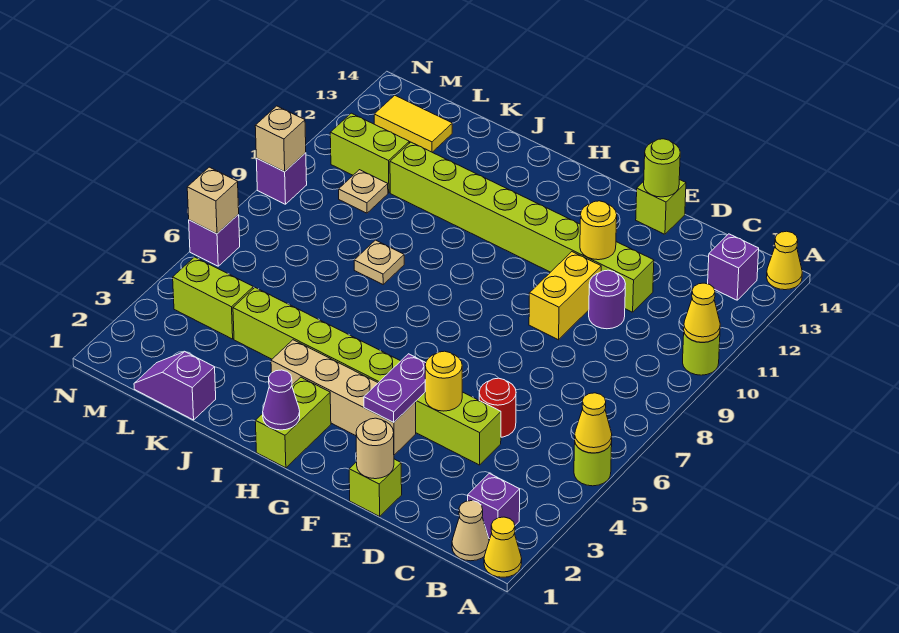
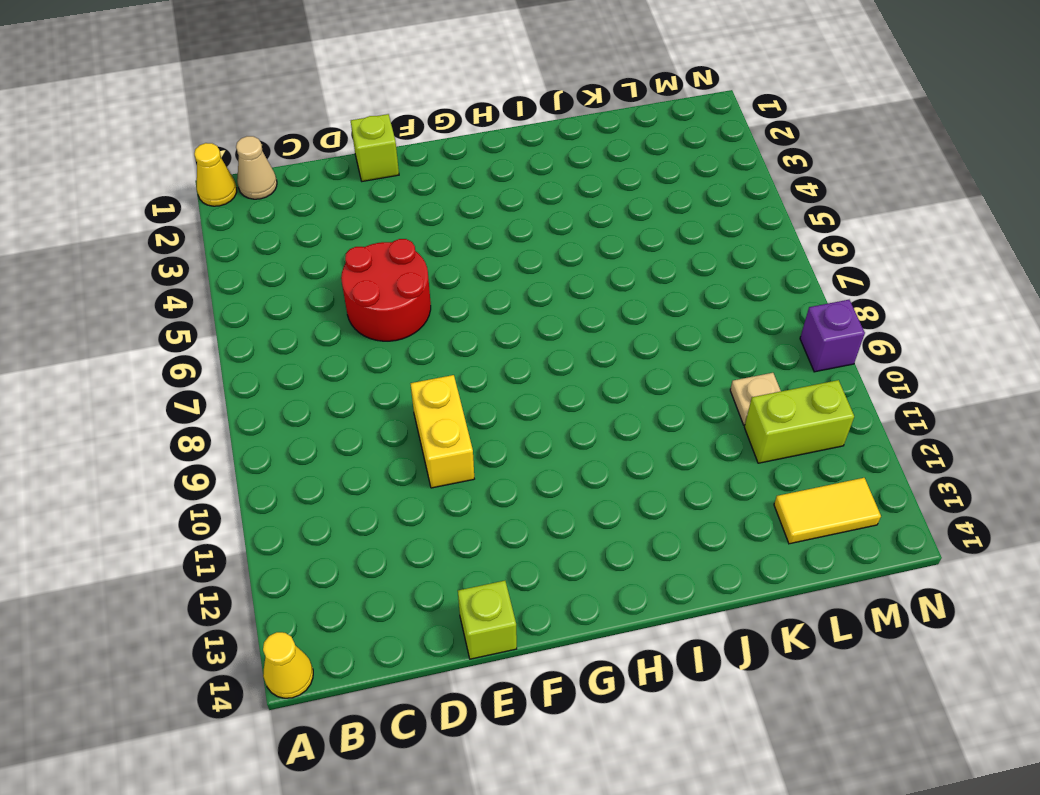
red 2x2 round brick [341,239,431,341] -> red 1x1 round brick [479,378,516,437]
none -> lime 1x1 round brick [574,441,612,486]
none -> lime 1x1 round brick [683,333,720,375]
none -> purple 1x1 brick [468,473,520,539]
none -> purple 1x1 brick [708,234,759,300]

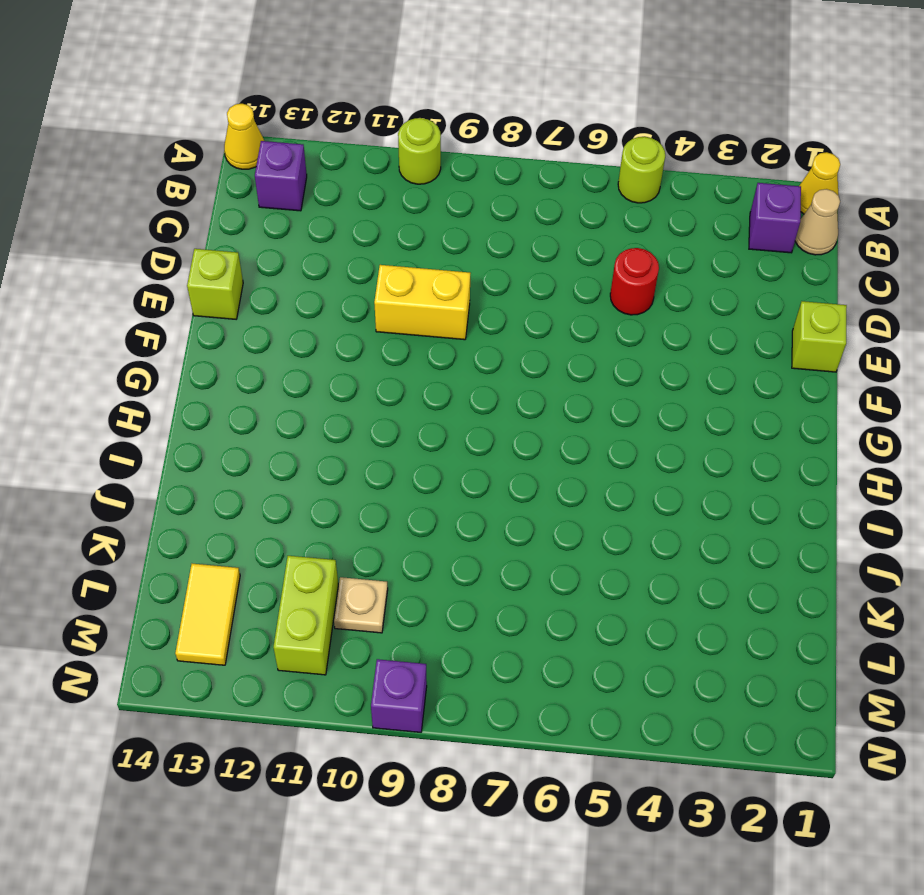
none -> lime 1x8 brick [233,288,501,465]
none -> purple 1x1 round brick [589,270,625,329]
none -> lime 1x8 brick [390,142,654,312]
none -> tan 1x4 brick [271,340,416,455]

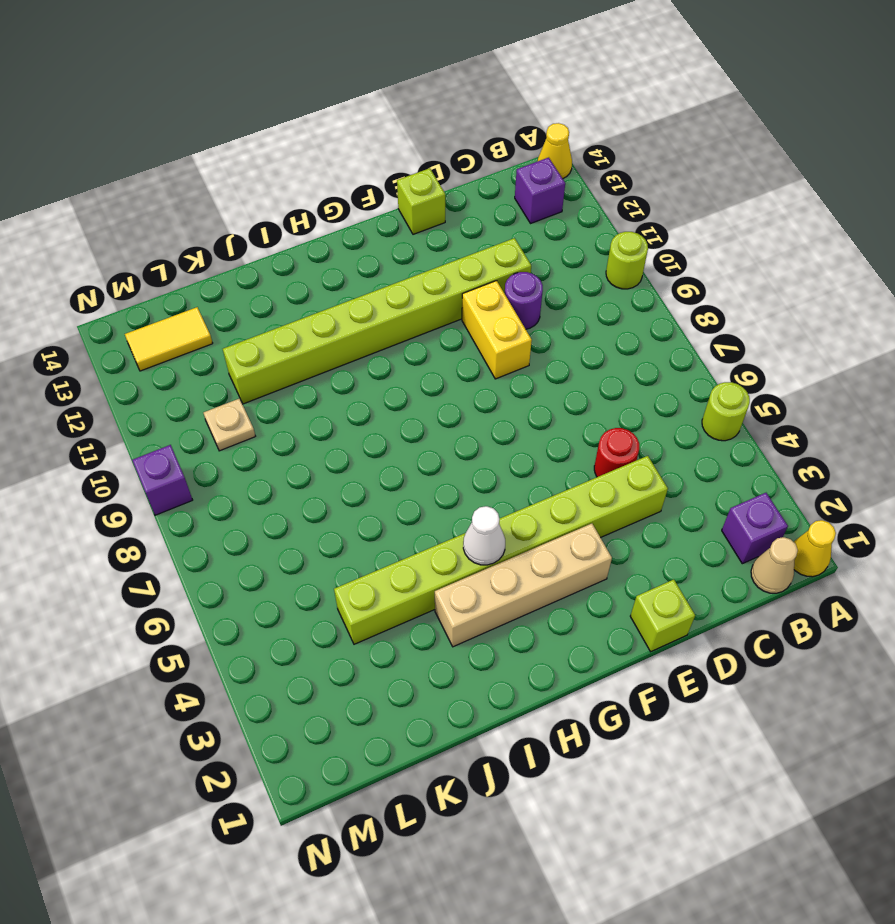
white 1x1 cone [463,506,505,565] -> none
none -> lime 1x2 brick [255,377,331,468]
none -> tan 1x1 plate [354,240,404,284]
none -> purple 1x2 slope [134,352,216,420]
none -> lime 1x2 brick [173,257,253,339]

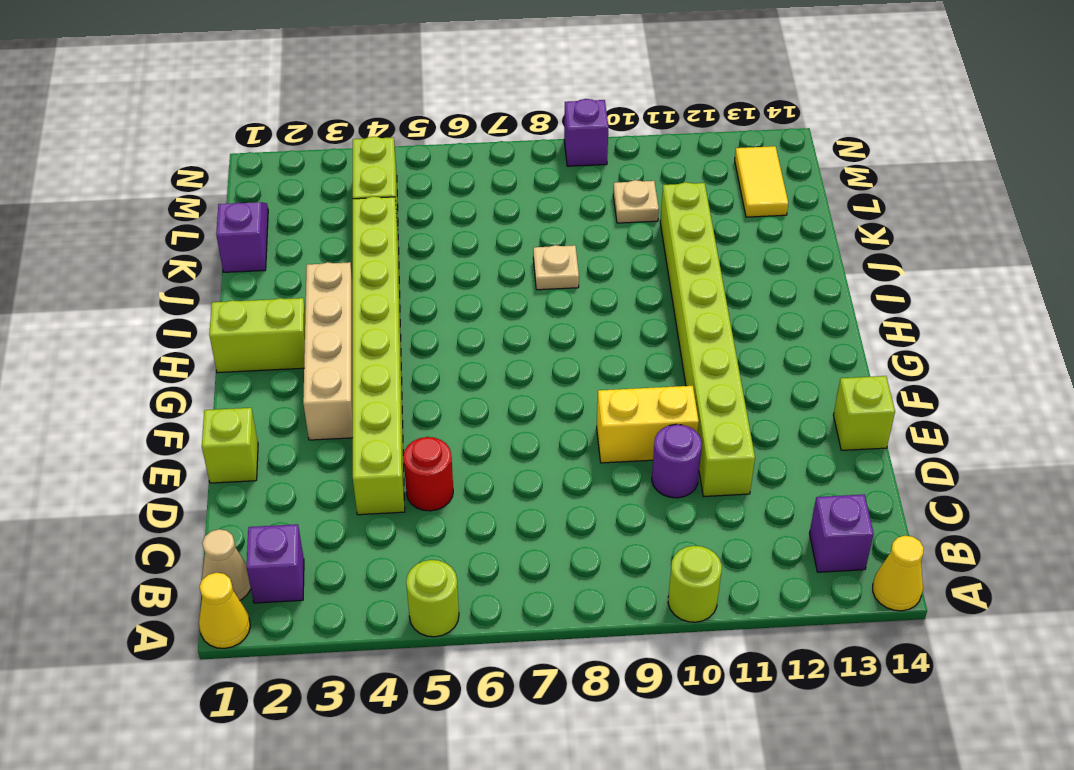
none -> lime 1x2 brick [330,113,409,193]
none -> purple 1x1 brick [189,214,240,266]
none -> yellow 1x1 cone [575,393,612,453]
none -> yellow 1x1 cone [684,283,720,342]

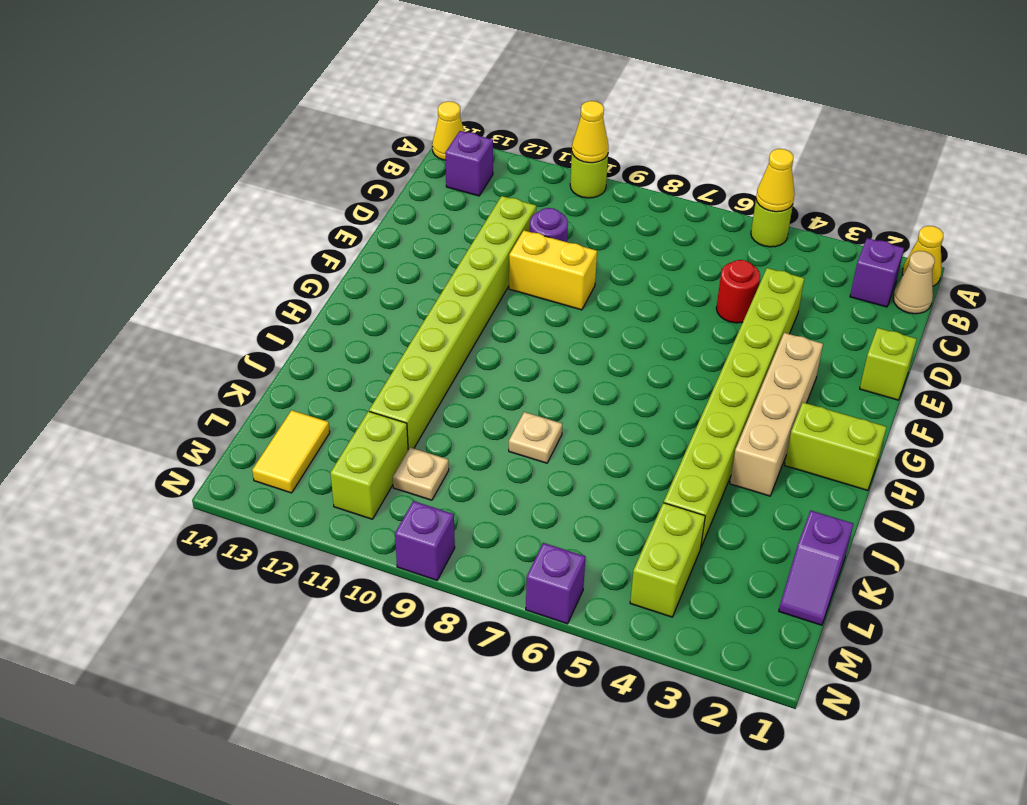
none -> lime 1x1 brick [636,179,686,234]
none -> tan 1x1 round brick [356,418,394,479]
none -> yellow 1x1 round brick [425,351,462,411]
none -> yellow 1x1 round brick [580,201,617,260]

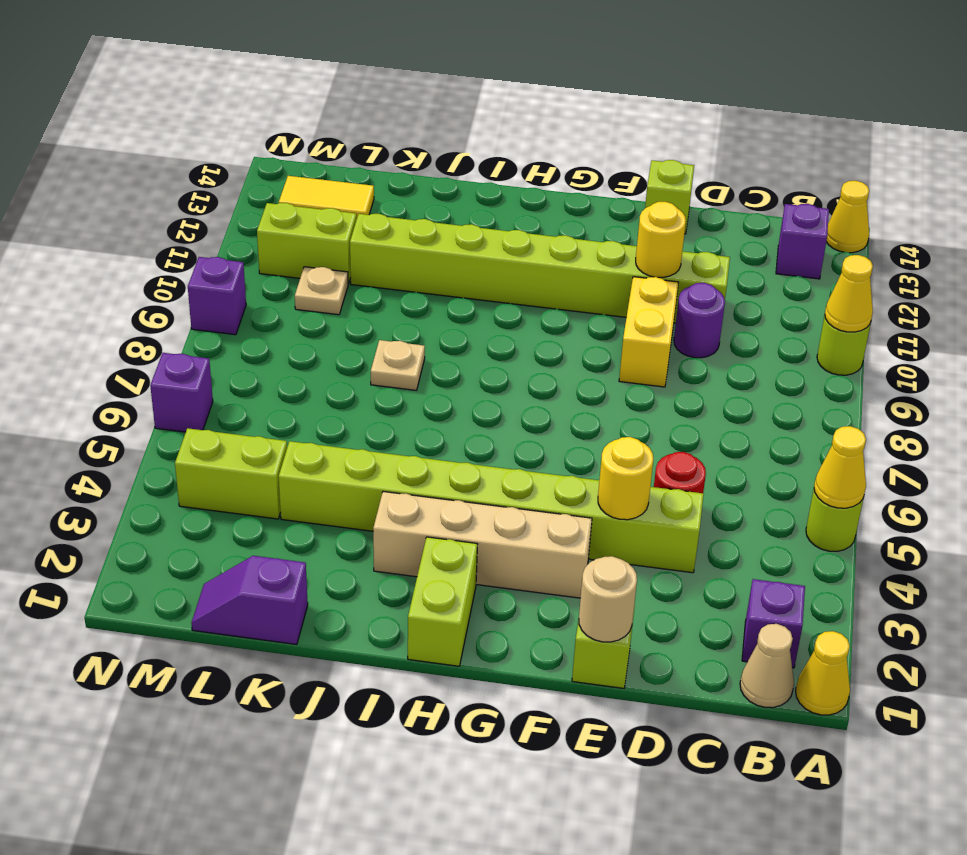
none -> lime 1x1 round brick [644,139,680,197]
none -> purple 1x2 plate [364,354,426,422]
none -> purple 1x1 cone [263,370,300,430]
none -> tan 1x1 brick [187,167,239,234]

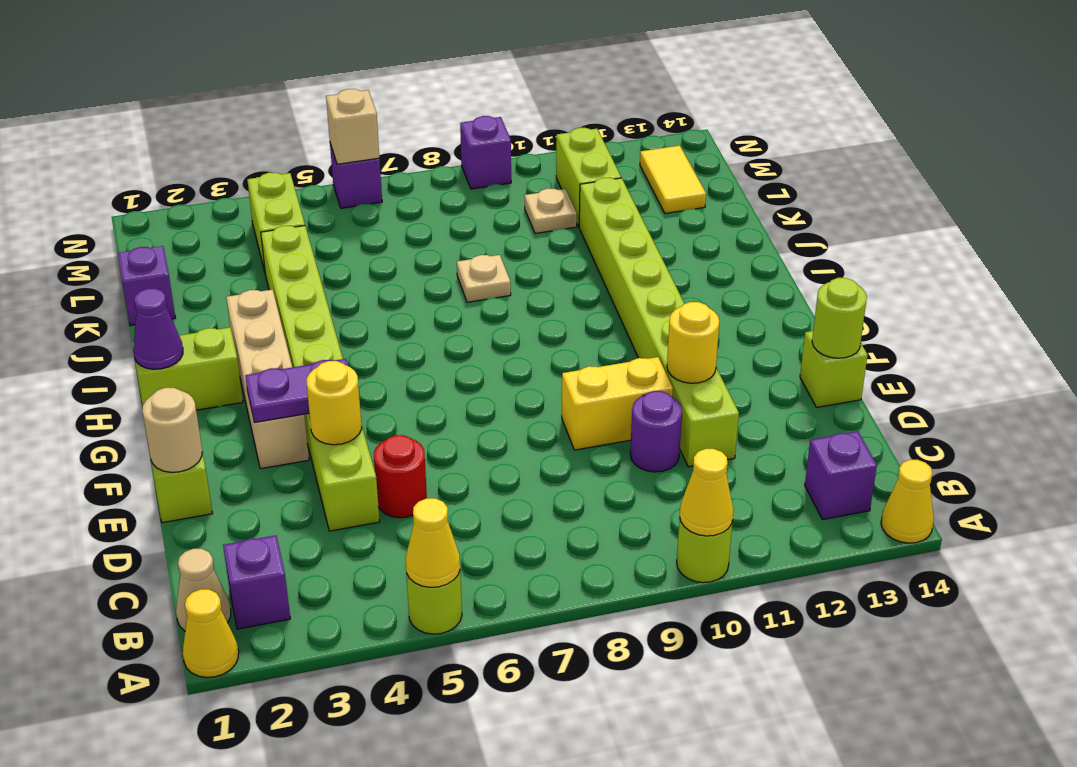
none -> tan 1x1 brick [255,106,306,172]

